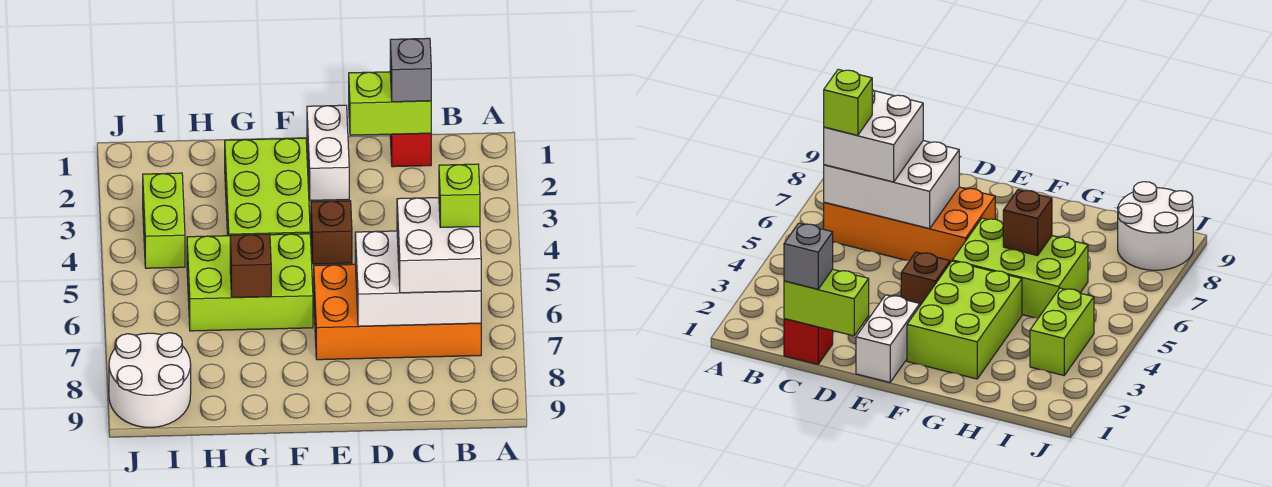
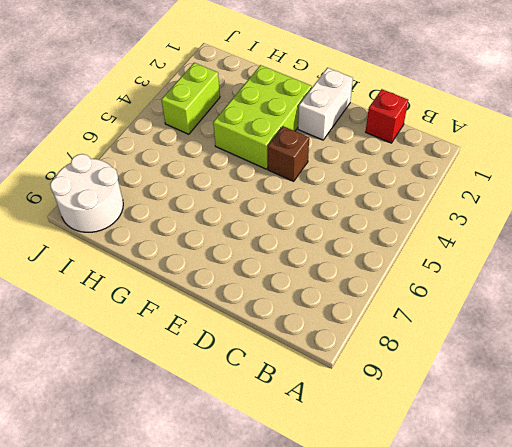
none -> orange 2x4 brick [314,264,481,360]
none -> lime 2x3 brick [187,234,313,331]
none -> white 2x3 brick [355,231,481,326]

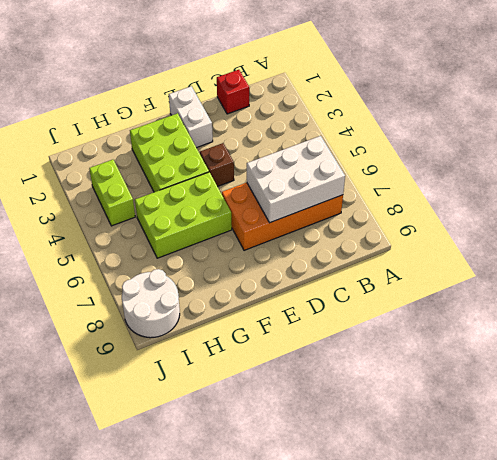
none -> lime 1x2 brick [349,72,431,135]
none -> brown 1x1 brick [230,234,271,297]
none -> white 2x2 brick [397,198,481,293]

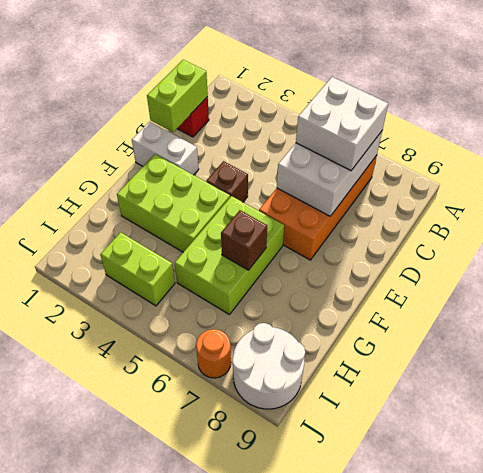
orange 1x1 round brick [196,329,231,378] -> none
none -> grey 1x1 brick [390,38,431,102]
none -> lime 1x1 brick [439,164,480,227]

